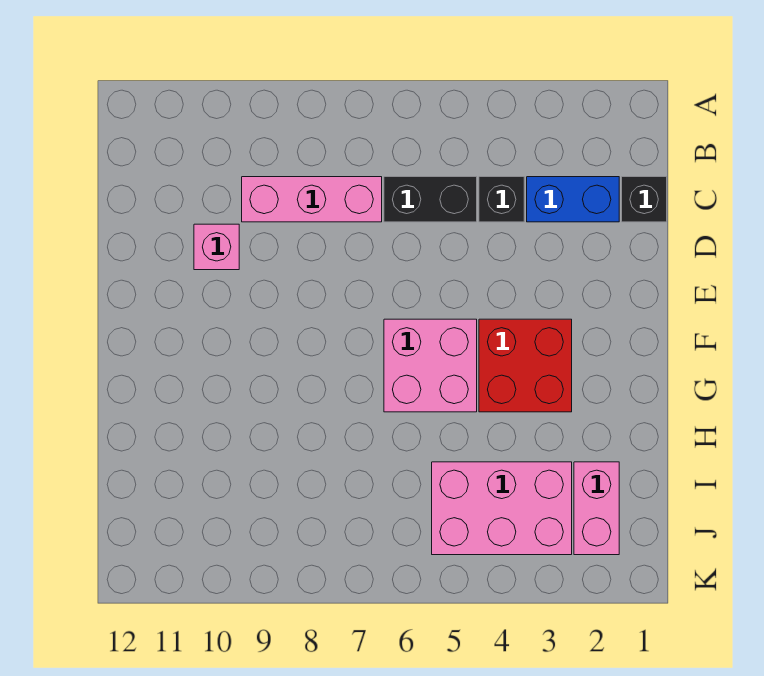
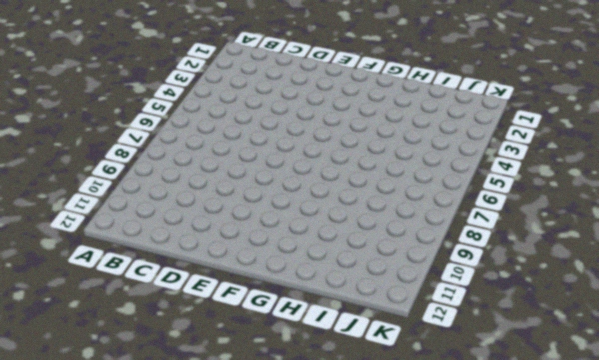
none -> black 1x1 brick [622,177,667,222]
none -> blue 1x2 brick [527,177,619,222]

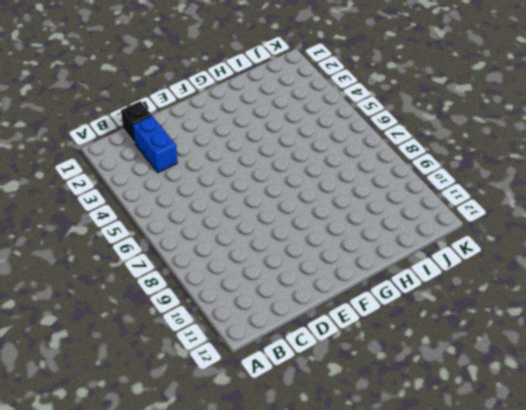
none -> black 1x1 brick [479,177,524,222]
none -> black 1x2 brick [384,177,477,222]

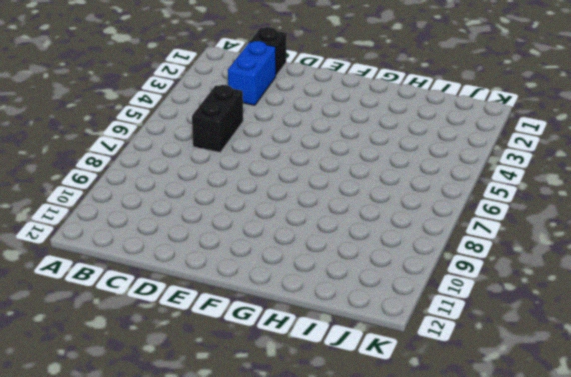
none -> black 1x1 brick [479,177,524,222]
none -> pink 1x3 brick [242,177,382,222]

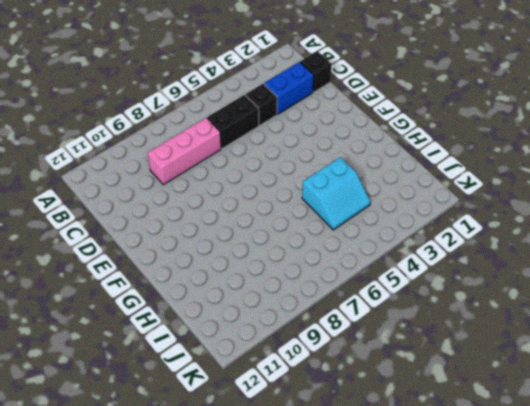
cyan 2x2 slope [302,157,371,230] -> pink 2x3 brick [432,462,572,555]
none -> pink 1x1 brick [194,224,239,270]
none -> red 2x2 brick [479,319,572,412]

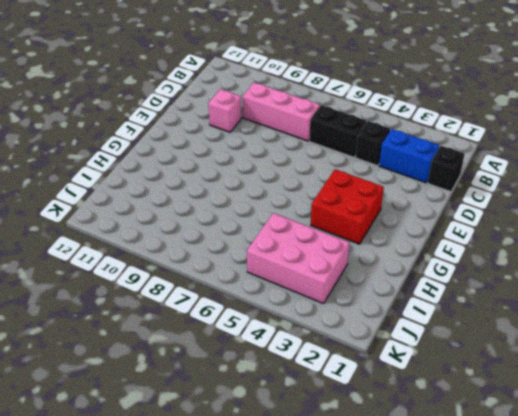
none -> pink 2x2 brick [384,319,477,412]
none -> pink 1x2 brick [574,462,619,555]

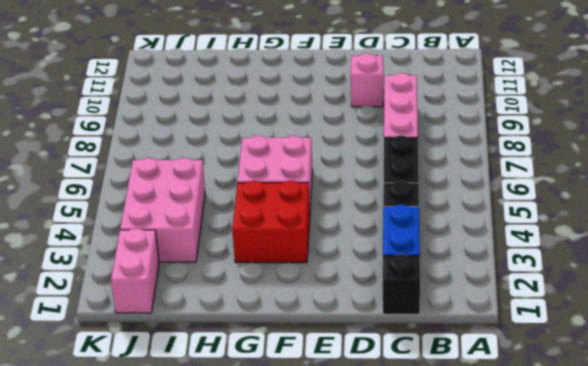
pink 1x2 brick [111,228,159,313] -> pink 1x2 brick turned to [574,462,619,555]

